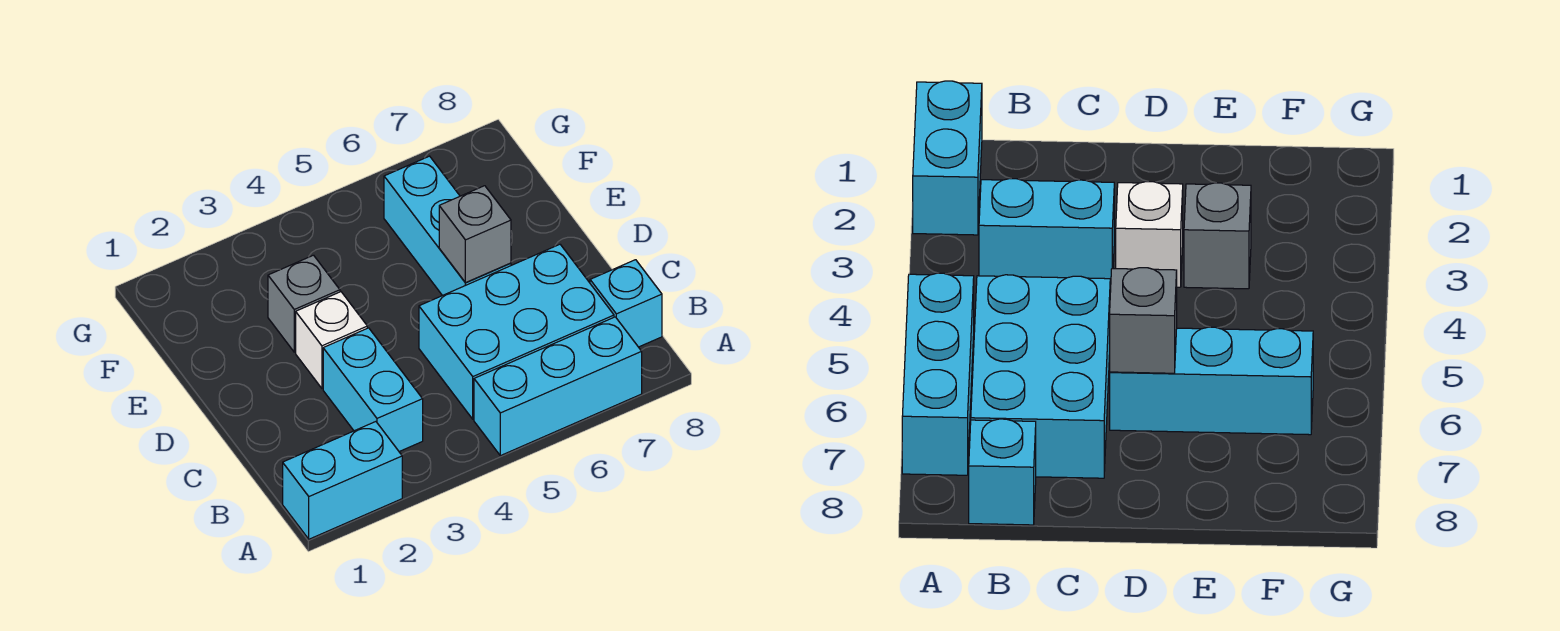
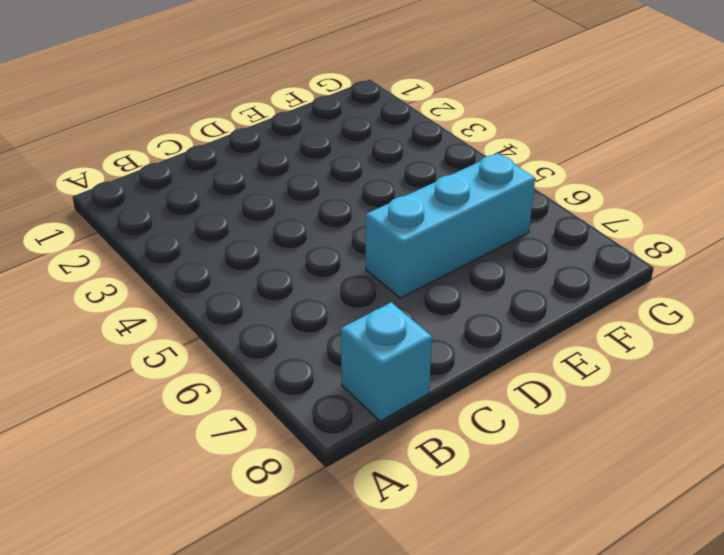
none -> cyan 1x2 brick [283,422,402,539]
none -> cyan 1x3 brick [474,317,642,456]

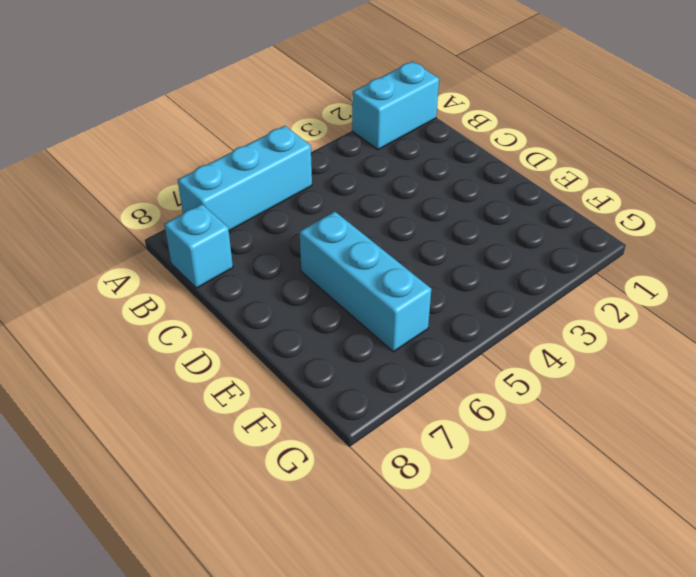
none -> cyan 1x2 brick [323,328,423,452]
none -> cyan 2x3 brick [419,244,614,419]

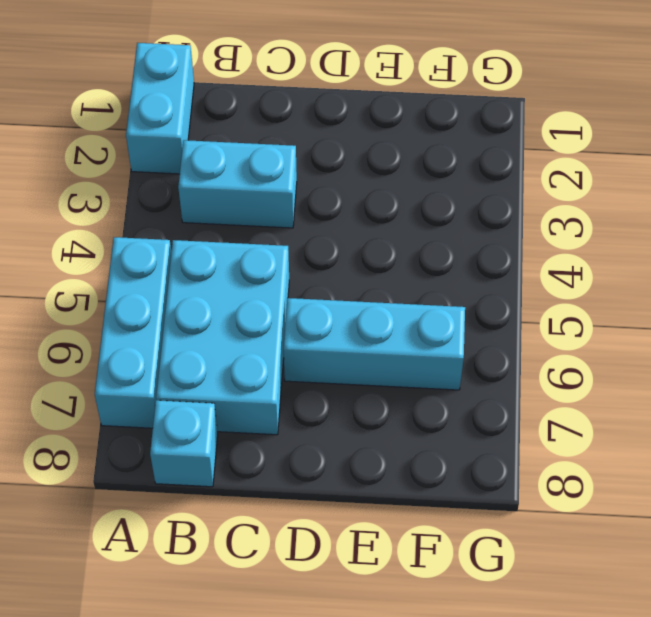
none -> white 1x1 brick [296,292,367,388]
none -> grey 1x1 brick [268,255,340,352]

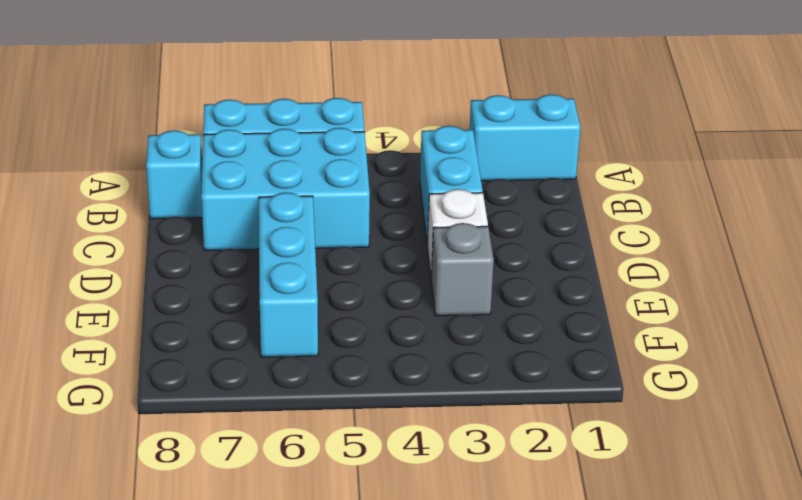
none -> grey 1x1 brick [439,186,511,283]

